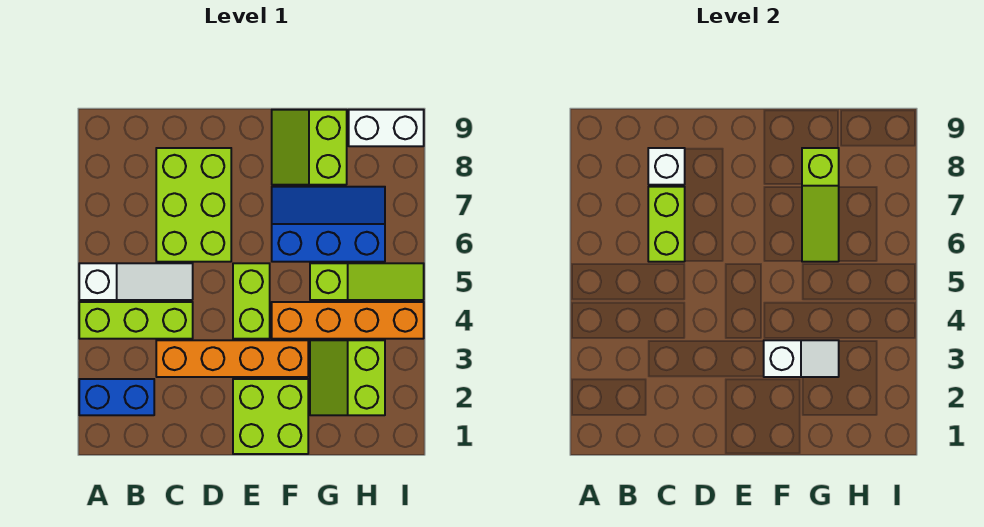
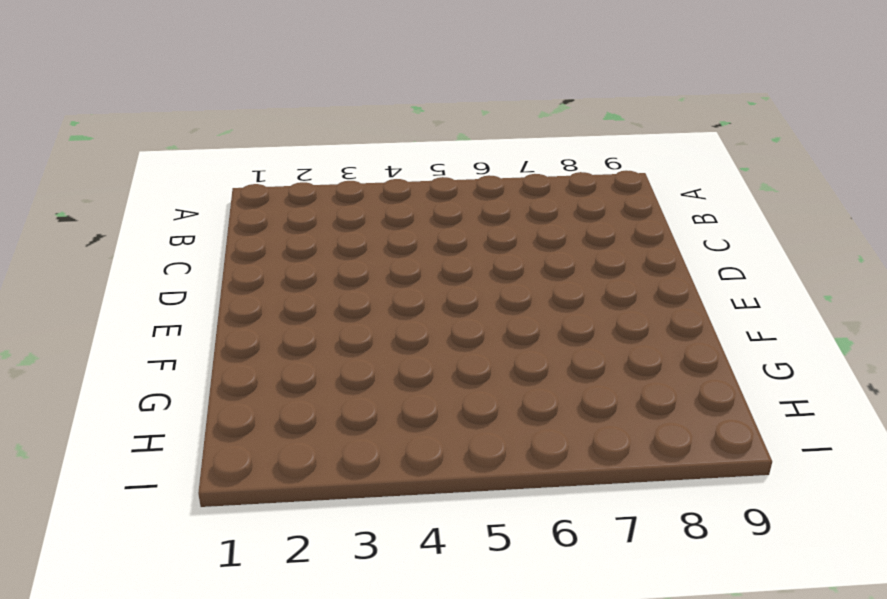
none -> blue 1x2 brick [79,379,154,415]
none -> lime 1x3 brick [79,302,193,339]
none -> white 1x3 slope [79,263,193,300]

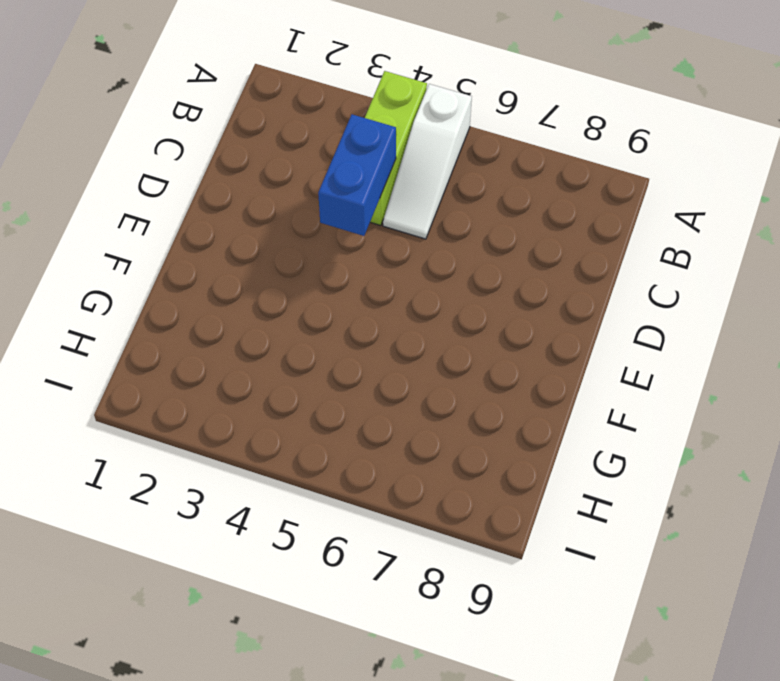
blue 1x2 brick [318,114,396,236] -> blue 1x2 brick moved to [79,379,154,415]
none -> orange 1x4 brick [156,340,308,377]
none -> lime 2x3 brick [156,148,231,262]
none -> lime 2x2 brick [233,379,308,454]

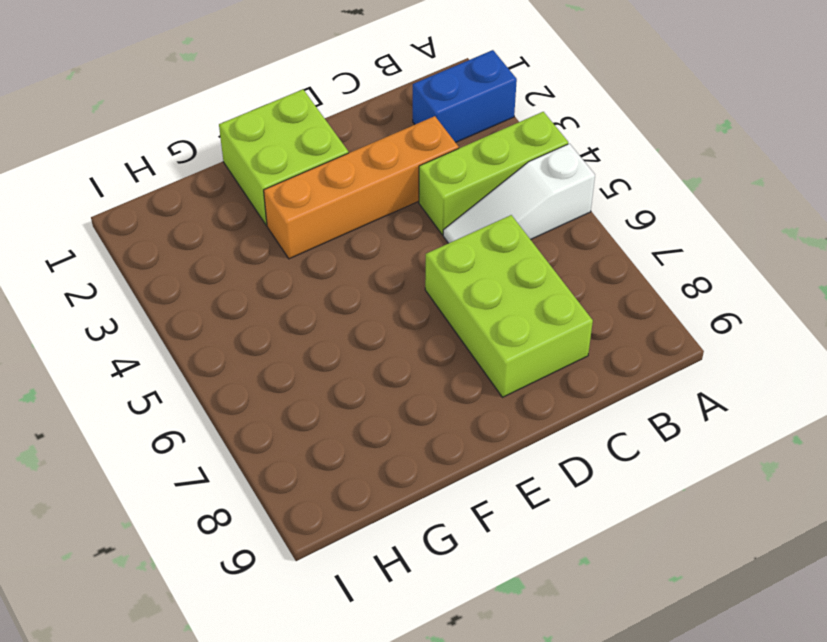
none -> lime 1x2 brick [233,263,270,339]
none -> orange 1x4 brick [272,302,424,339]
none -> blue 2x3 slope [272,187,385,262]

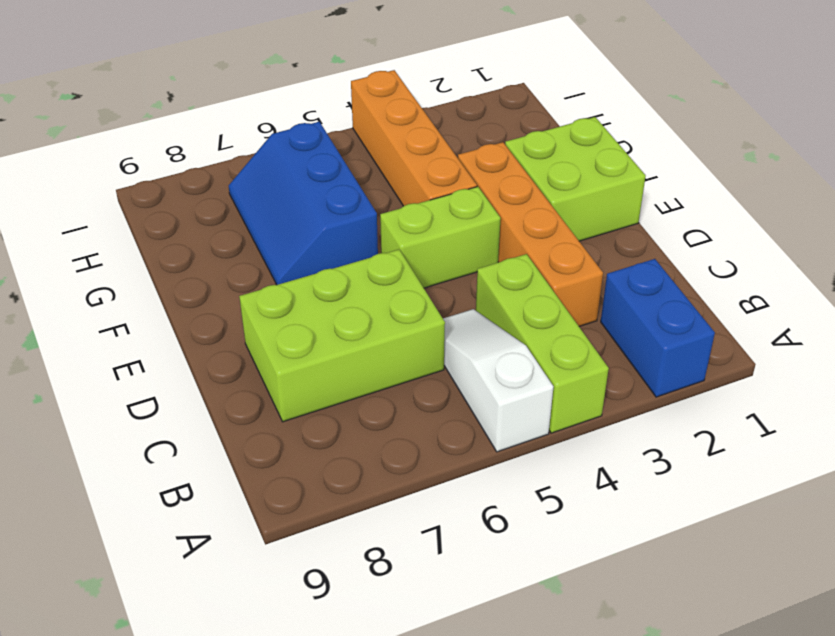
none -> lime 2x2 slope [272,110,347,185]
none -> lime 2x2 slope [310,340,385,415]
none -> lime 1x3 slope [310,263,424,300]

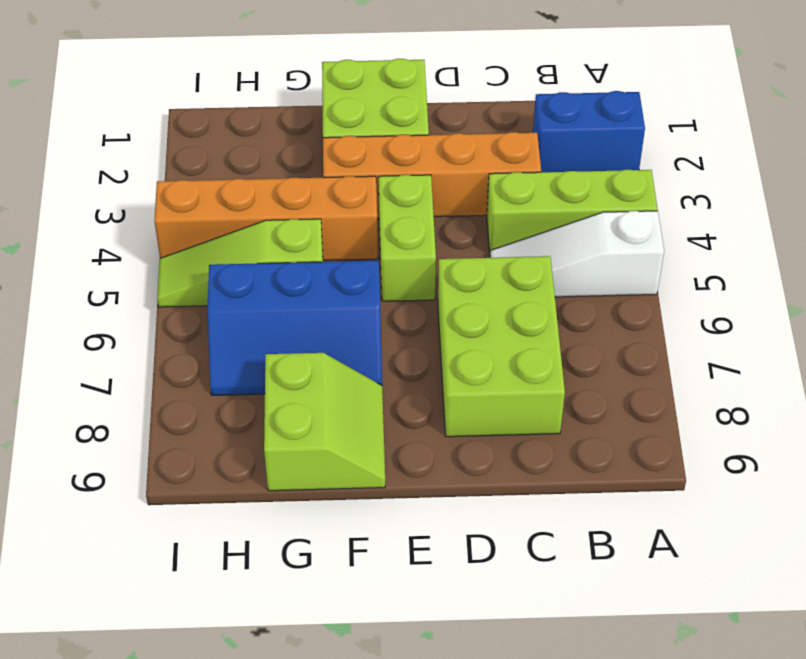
none -> lime 2x2 slope [310,340,385,415]
none -> white 1x2 brick [349,110,424,146]
none -> lime 1x2 brick [648,187,685,262]

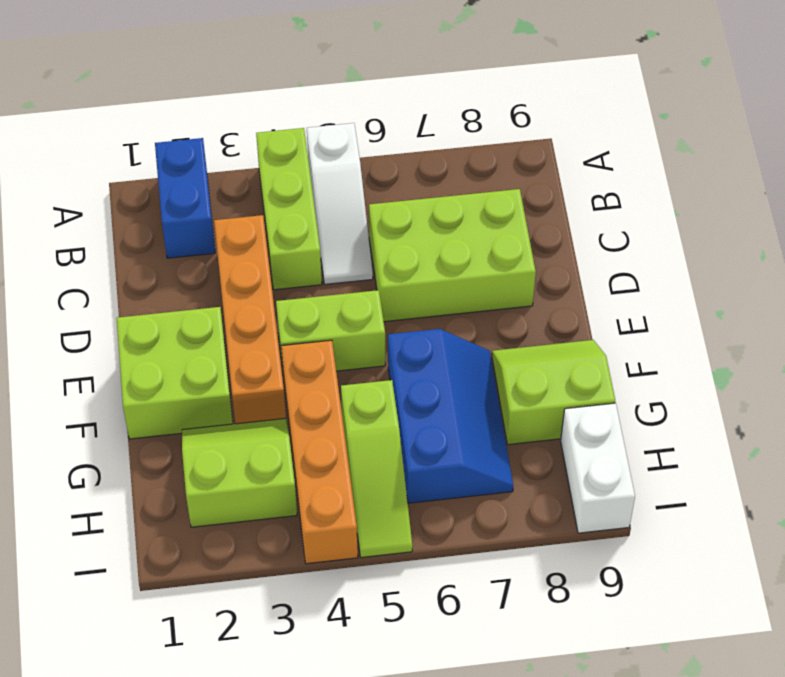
none -> lime 1x2 brick [648,187,685,262]
none -> white 1x1 brick [648,148,685,185]
none -> white 1x2 slope [764,340,839,377]

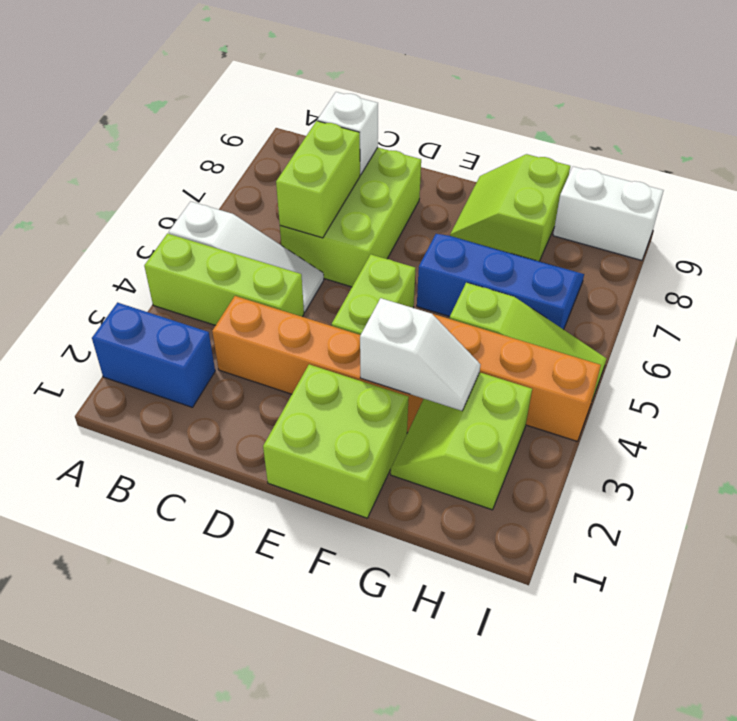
none -> lime 1x3 slope [802,148,839,262]

